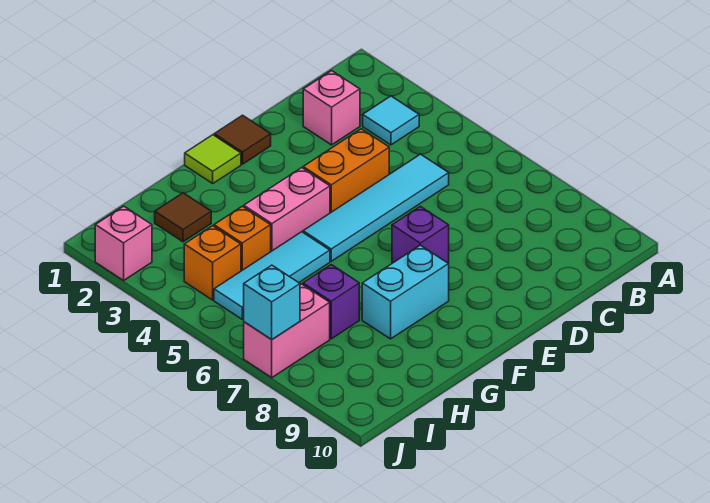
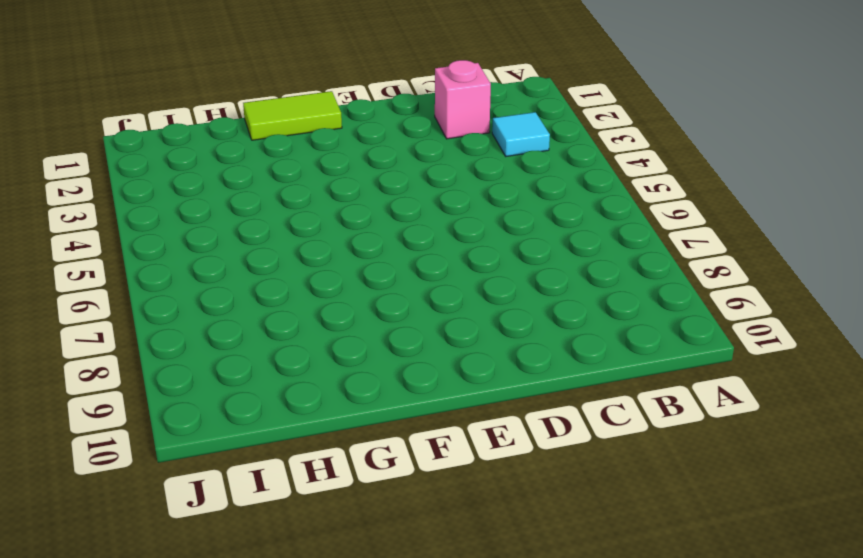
lime 1x2 tile [243,91,342,140] -> lime 1x1 tile [185,135,241,183]
none -> cyan 1x4 tile [303,154,449,261]
none -> orange 1x2 brick [303,129,389,213]
none -> brown 1x1 tile [214,115,271,164]

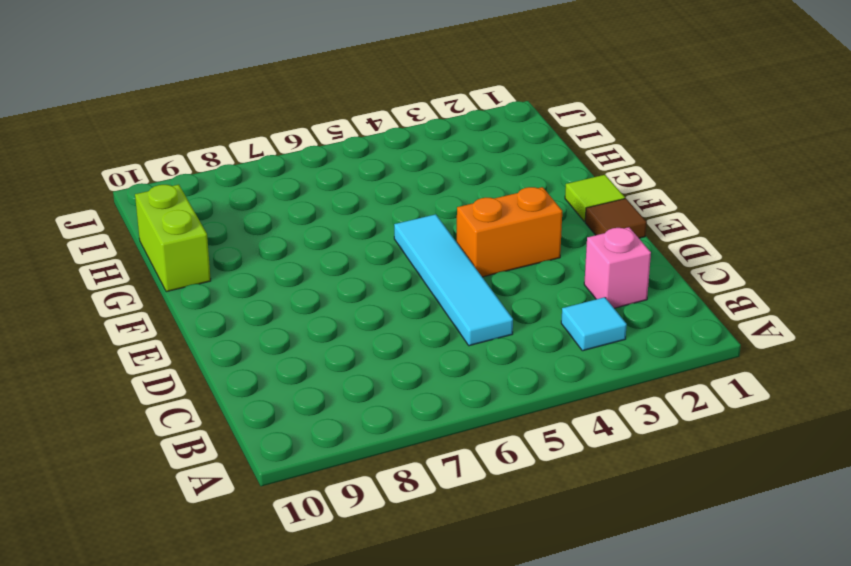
orange 1x2 brick [457,187,562,277] -> orange 1x2 brick turned to [303,129,389,213]
lime 1x2 brick [135,185,211,292] -> none
none -> purple 1x1 brick [392,206,449,263]
none -> pink 1x2 brick [244,168,330,251]
none -> cyan 1x2 brick [362,245,449,339]

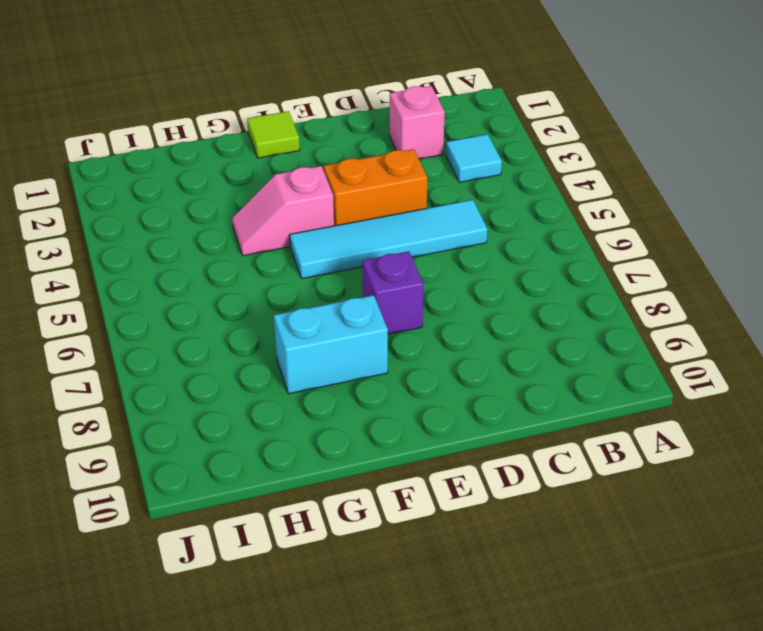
pink 1x2 slope [232,166,334,256] -> pink 1x2 brick [244,168,330,251]
none -> brown 1x1 tile [214,115,271,164]
none -> cyan 1x3 tile [214,232,330,319]
none -> brown 1x1 tile [155,193,211,242]

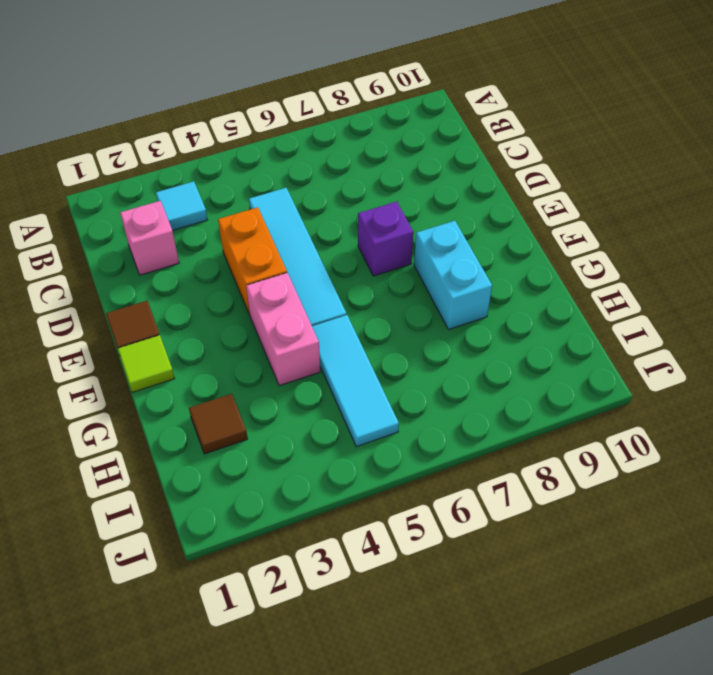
none -> orange 1x1 brick [214,206,271,271]
none -> purple 1x1 brick [303,265,359,339]
none -> orange 1x1 brick [184,226,241,300]

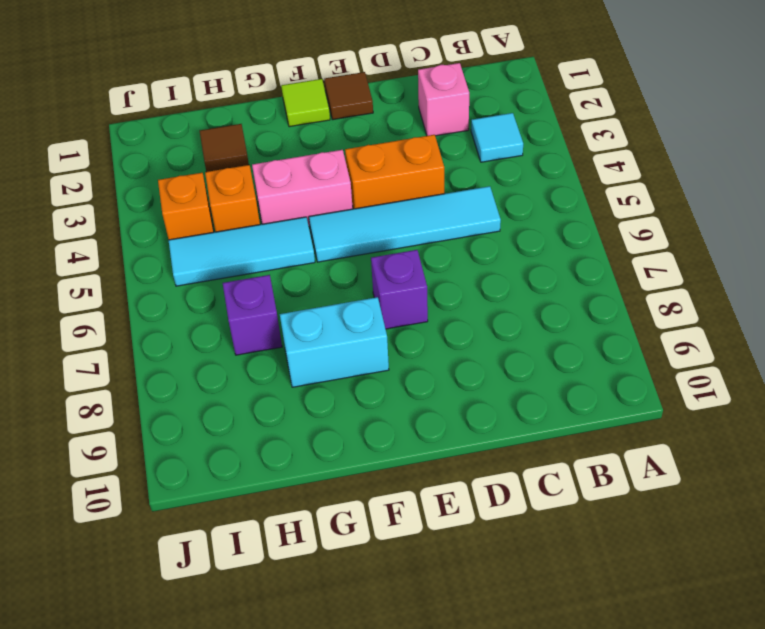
none -> pink 1x2 brick [244,284,330,377]
none -> pink 1x1 brick [95,206,152,280]
none -> cyan 1x1 brick [244,265,300,340]

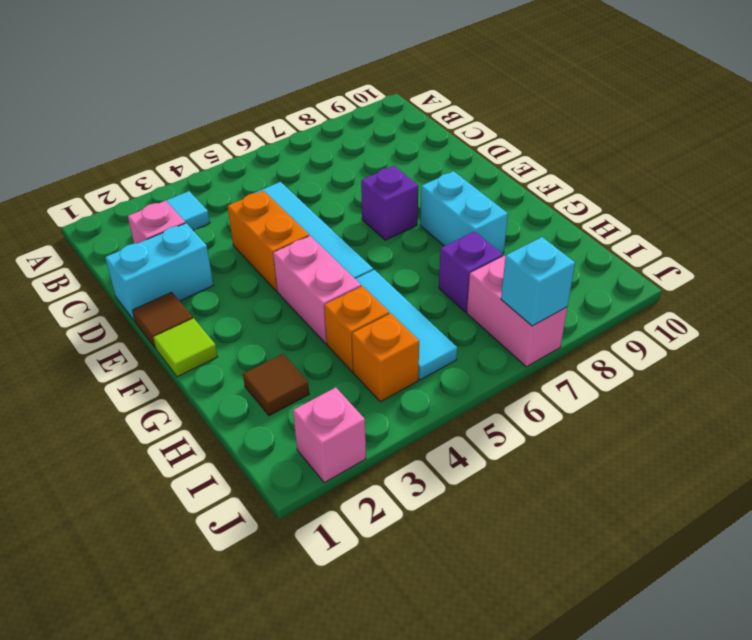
cyan 1x2 brick [105,223,213,321] -> none

